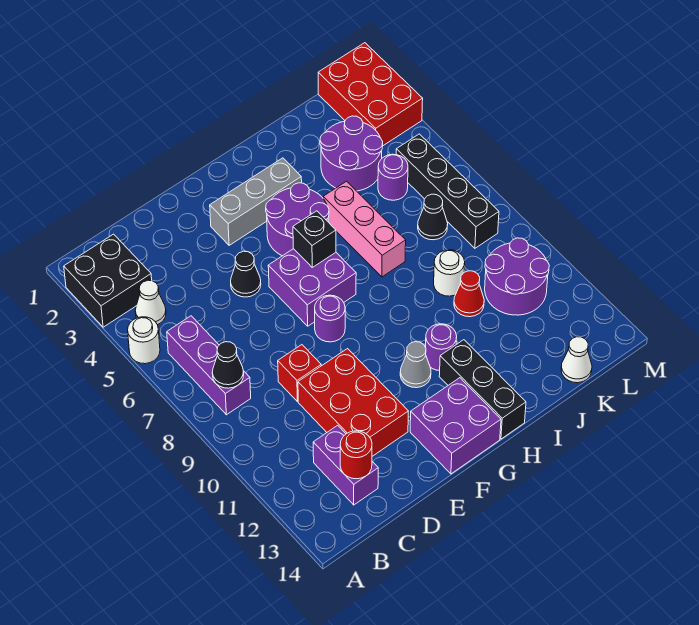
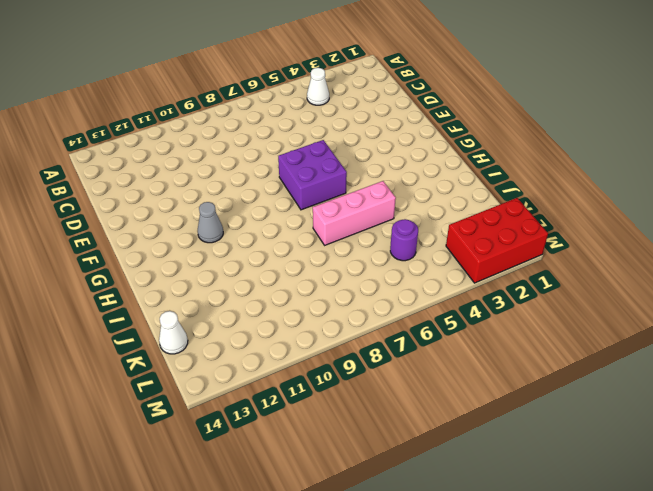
none -> black 2x2 brick [64,234,152,327]
none -> white 1x1 round brick [128,317,160,364]
none -> purple 1x3 brick [167,316,251,415]

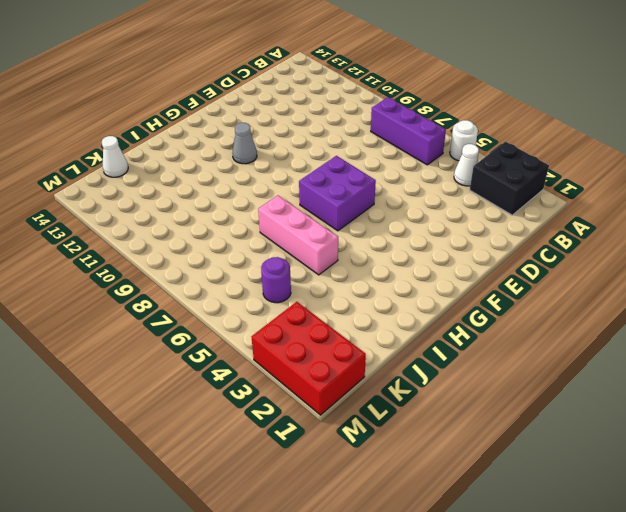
none -> purple 1x2 brick [313,425,378,505]
none -> red 1x1 brick [278,345,321,402]
none -> red 2x3 brick [298,349,408,456]

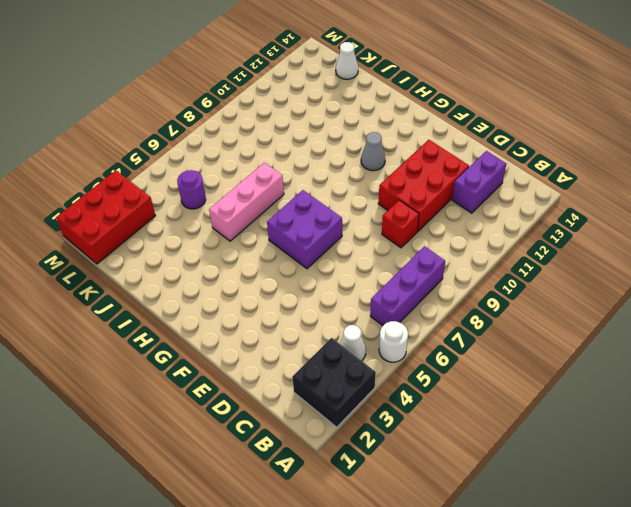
none -> black 1x1 cone [231,251,261,297]
none -> grey 1x3 brick [210,158,302,245]
none -> purple 1x1 round brick [315,295,345,342]

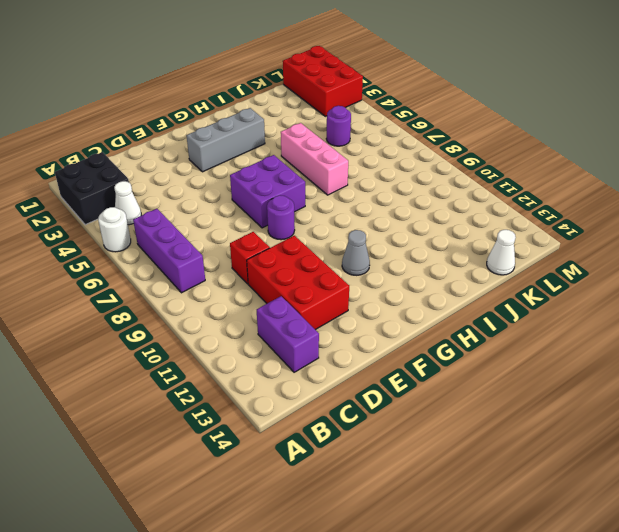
none -> black 1x1 cone [231,251,261,297]
none -> purple 2x2 brick [410,378,501,474]
none -> purple 2x2 round brick [266,183,329,256]

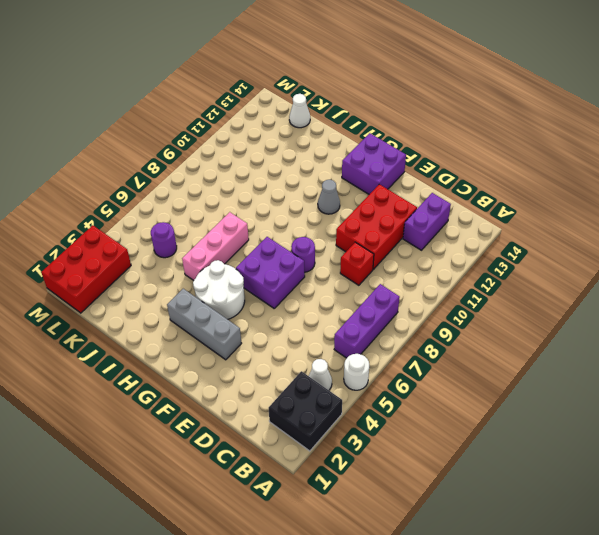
white 2x2 round brick [193,260,245,319] -> purple 2x2 round brick [266,183,329,256]
none -> black 1x1 cone [231,251,261,297]
none -> purple 1x1 round brick [426,324,457,371]
none -> black 1x3 brick [439,340,526,439]

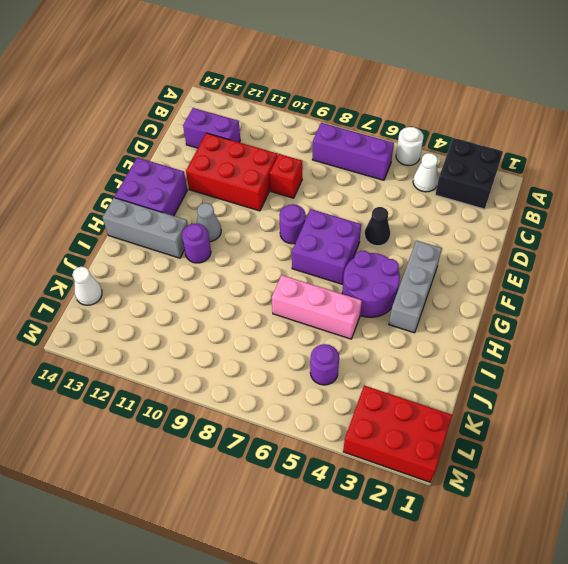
grey 1x3 brick [103,198,188,258] -> black 1x3 brick [439,340,526,439]
none -> purple 2x2 round brick [320,116,383,191]
none -> white 1x1 round brick [434,250,465,296]
none -> red 1x1 cone [454,271,484,317]

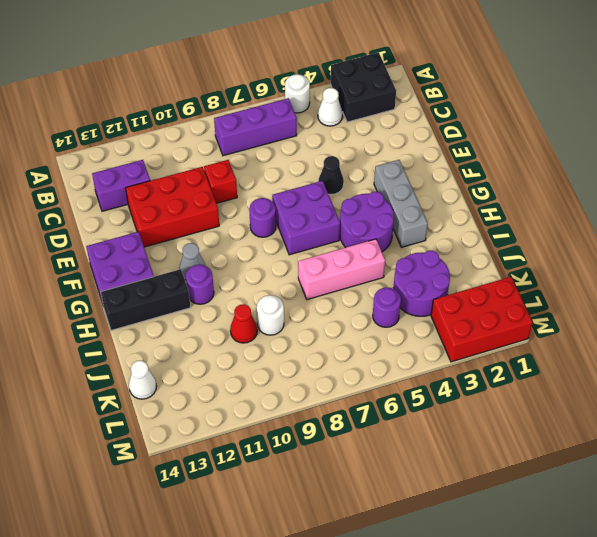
none -> black 1x1 cone [418,194,448,240]
none -> purple 2x2 round brick [485,238,549,315]
none -> black 1x4 brick [396,134,499,248]

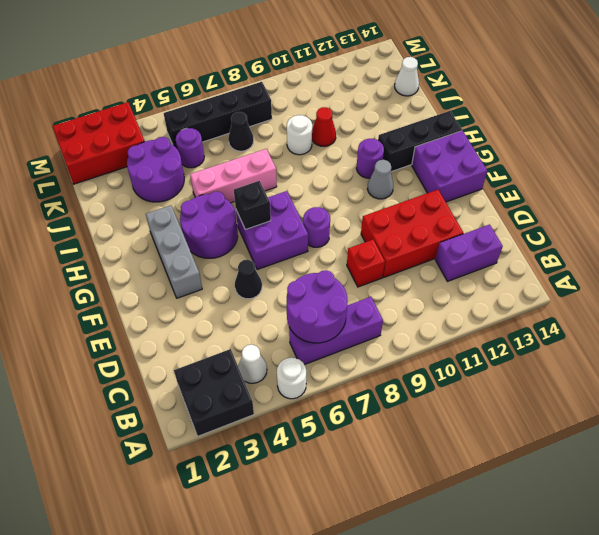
purple 2x2 round brick [287,270,348,343] -> purple 2x2 round brick moved to [485,238,549,315]
none -> black 1x1 cone [212,342,244,388]
none -> red 1x1 round brick [340,431,372,479]

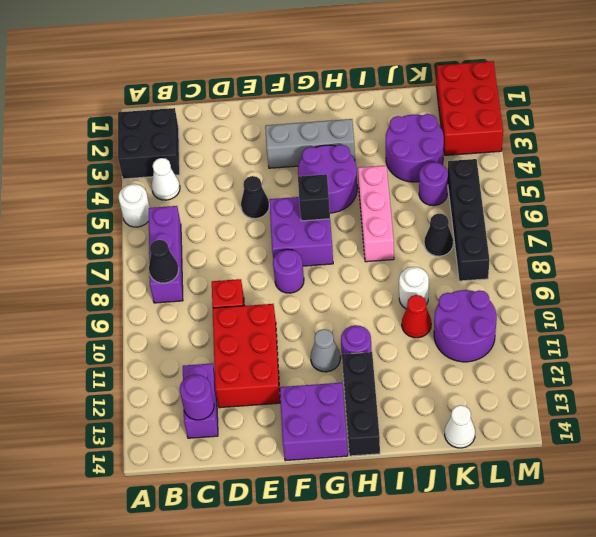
purple 1x1 round brick [180,375,214,420] -> red 1x1 round brick [340,431,372,479]

